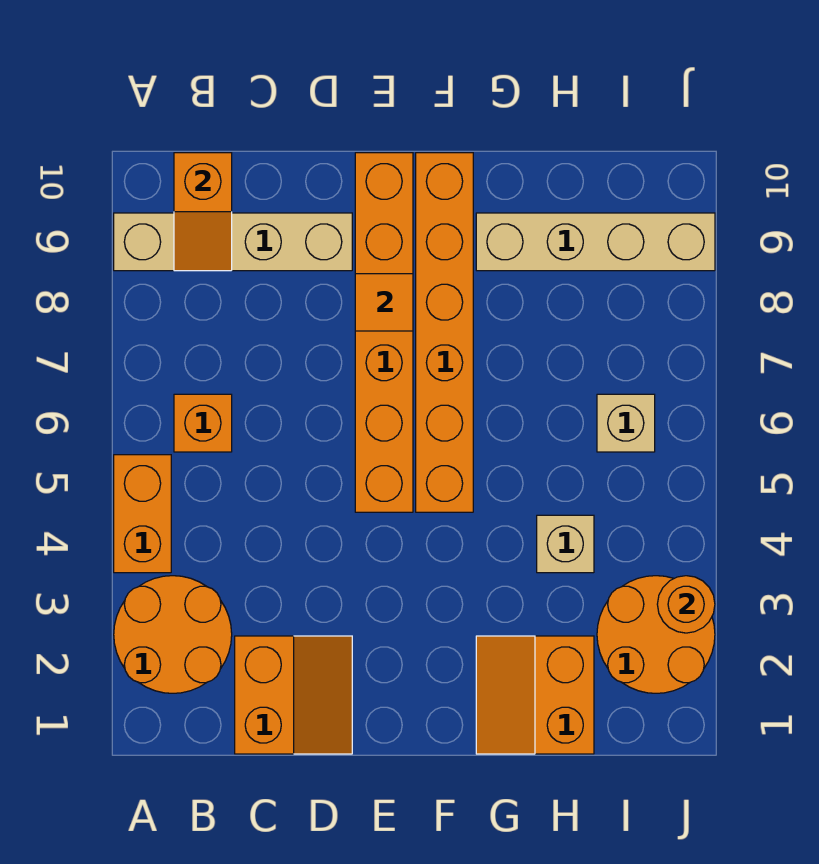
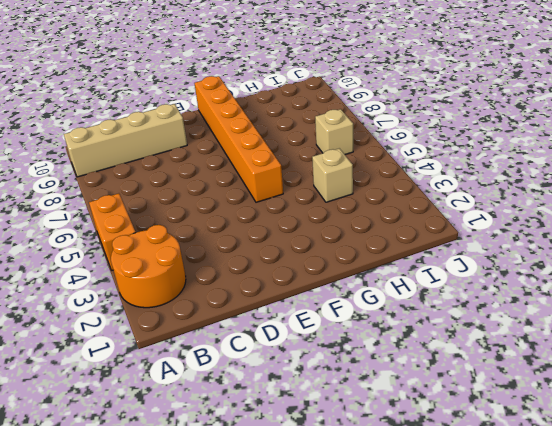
none -> orange 1x1 brick [174,394,232,452]
none -> orange 2x2 slope [235,636,352,754]
none -> orange 1x6 brick [355,153,413,512]

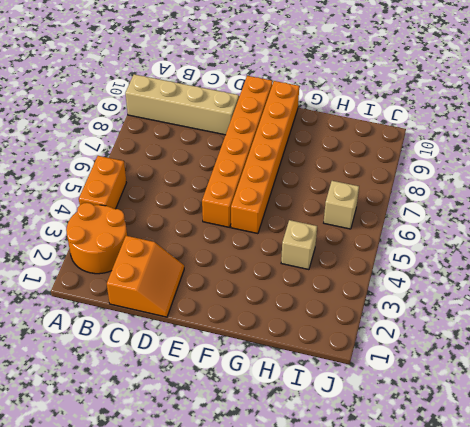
none -> orange 1x1 brick [174,394,232,452]
none -> orange 2x2 slope [476,636,594,754]
none -> tan 1x4 brick [476,213,715,271]

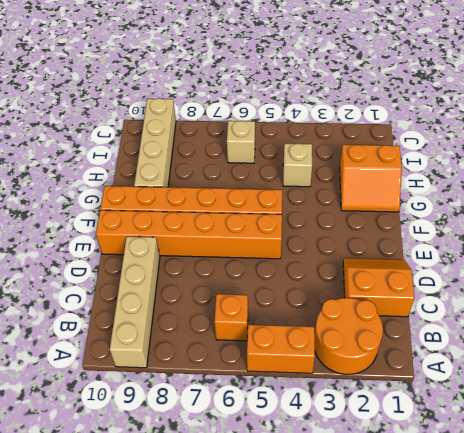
none -> orange 2x2 round brick [597,576,715,693]
none -> orange 1x2 slope [174,153,232,271]
none -> orange 1x1 tile [355,274,413,331]

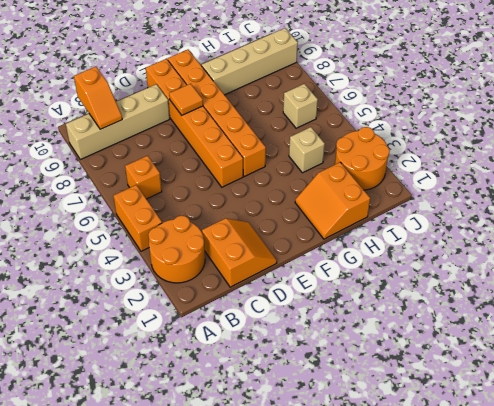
none -> orange 1x1 round brick [657,576,715,633]

